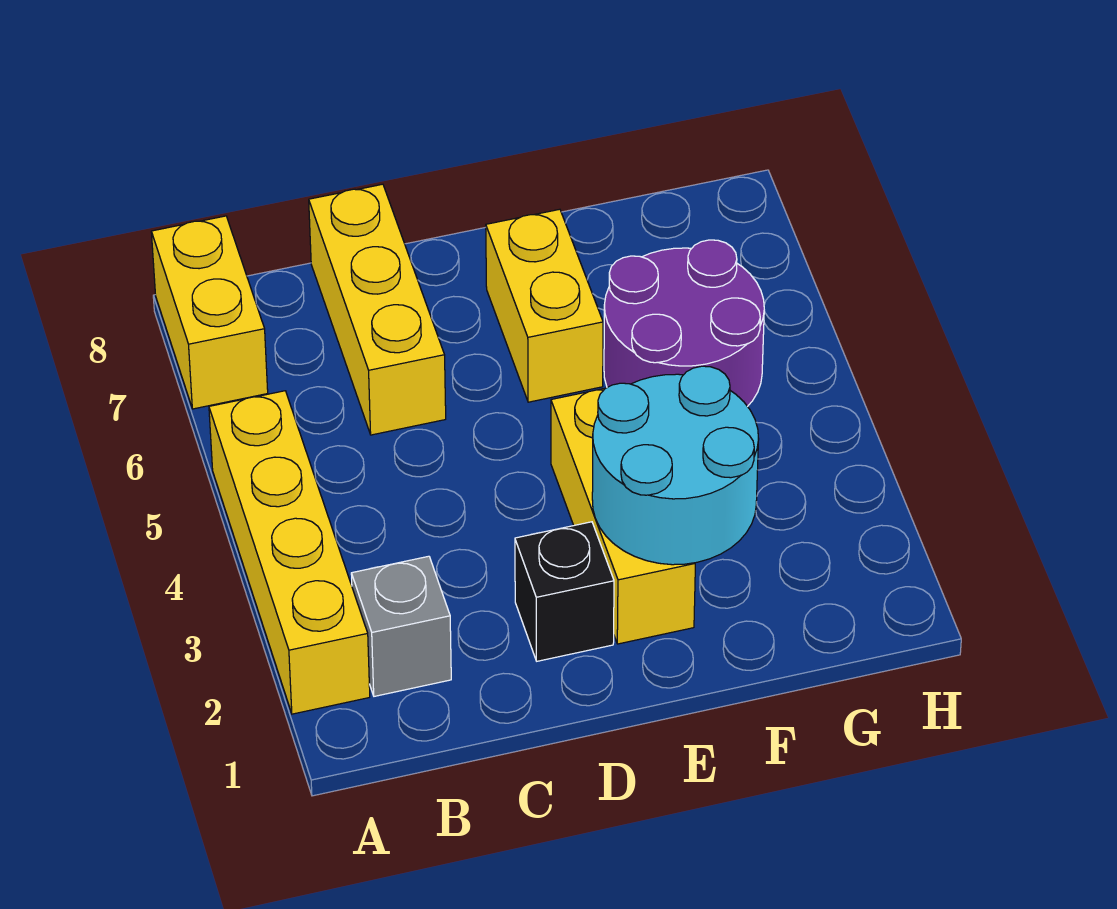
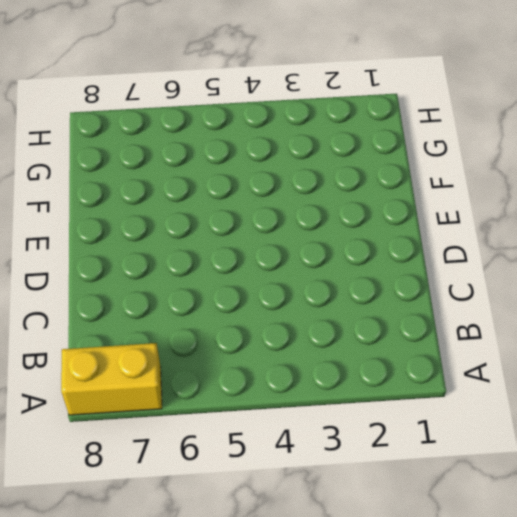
none -> yellow 1x4 brick [209,391,370,714]
none -> grey 1x1 brick [351,556,451,696]

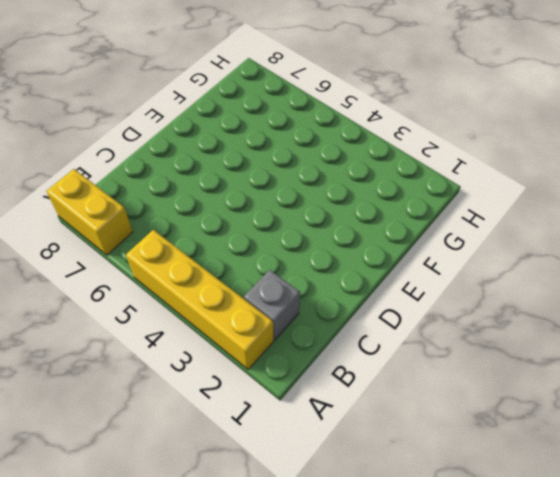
none -> yellow 1x3 brick [309,184,446,435]
none -> black 1x1 brick [515,522,614,661]

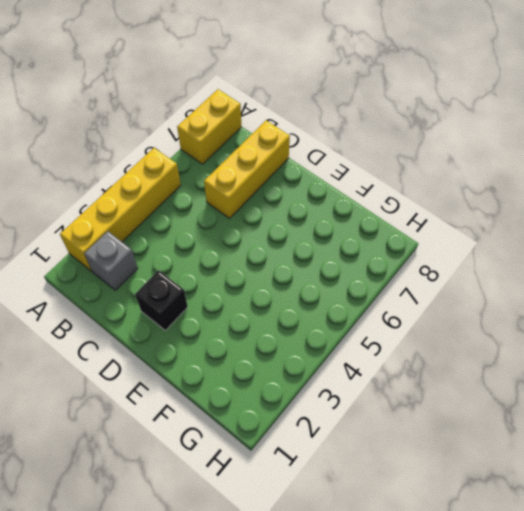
none -> yellow 1x3 brick [551,388,695,644]
none -> yellow 1x2 brick [486,209,603,402]

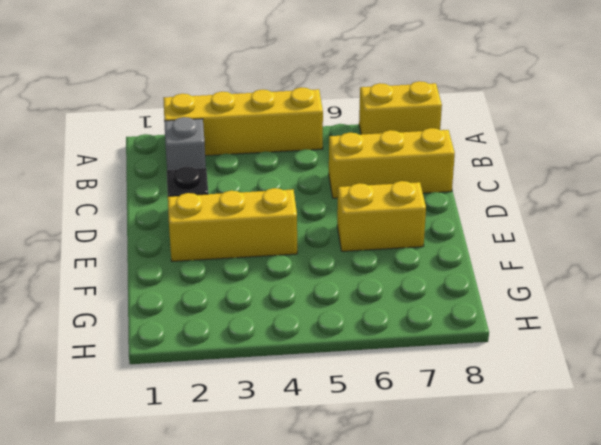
none -> purple 2x2 round brick [604,240,764,406]
none -> cyan 2x2 round brick [592,366,759,565]

